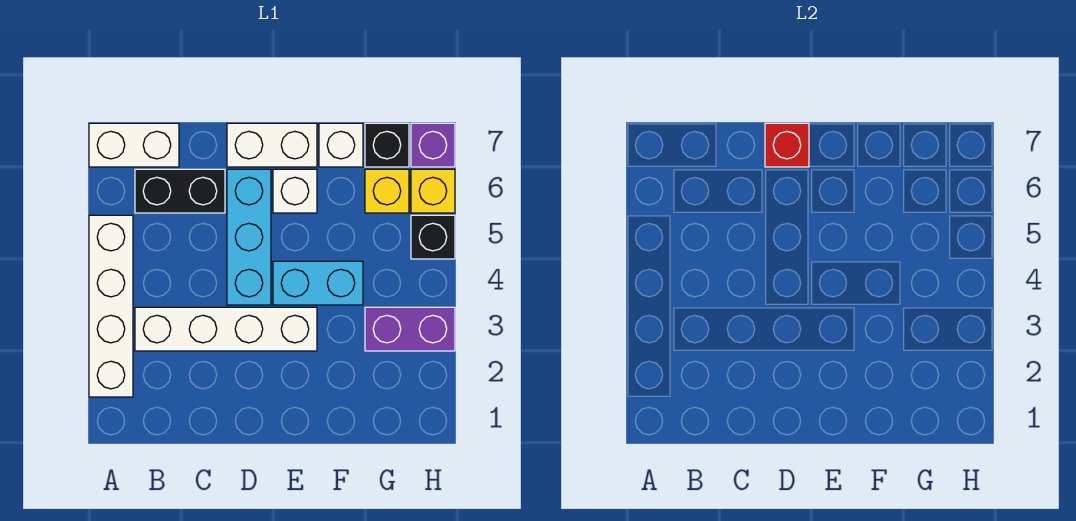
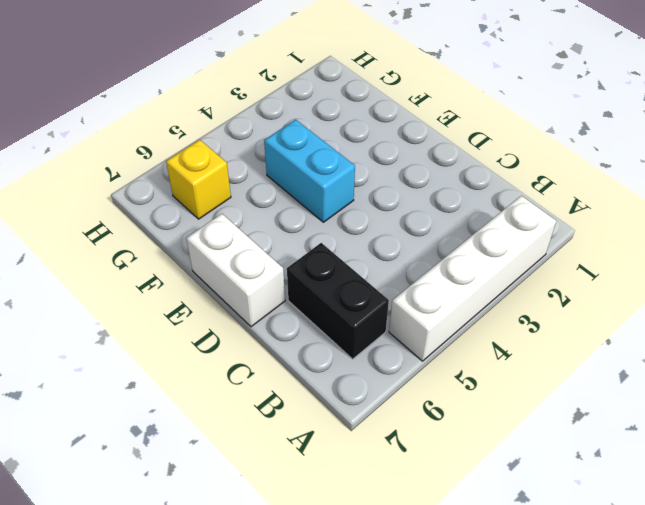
none -> white 1x2 brick [89,123,179,167]
none -> white 1x4 brick [135,307,317,351]
none -> cyan 1x3 brick [227,169,271,305]

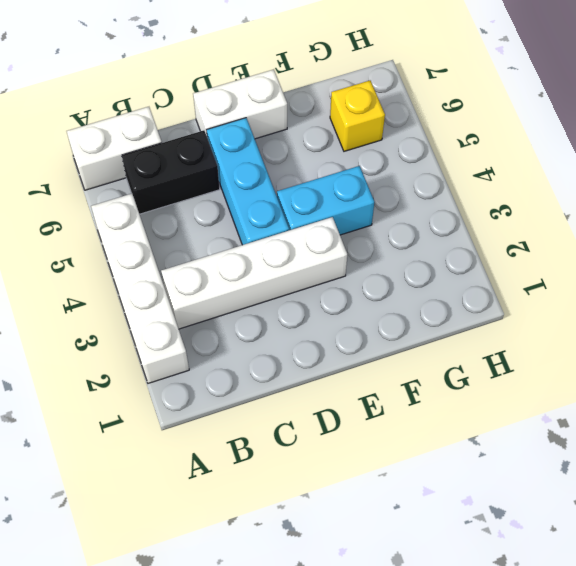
none -> white 1x1 brick [273,169,317,213]
none -> white 1x1 brick [319,123,363,167]
none -> purple 1x2 brick [365,307,455,351]

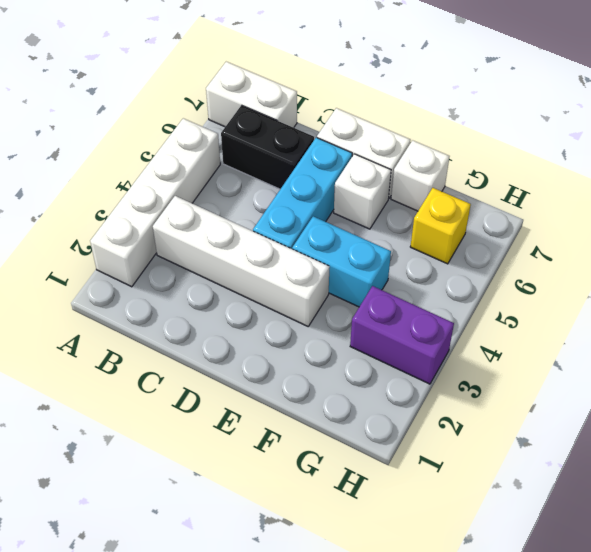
none -> black 1x1 brick [365,123,409,167]
none -> black 1x1 brick [411,215,455,259]
none -> yellow 1x1 brick [411,169,455,213]

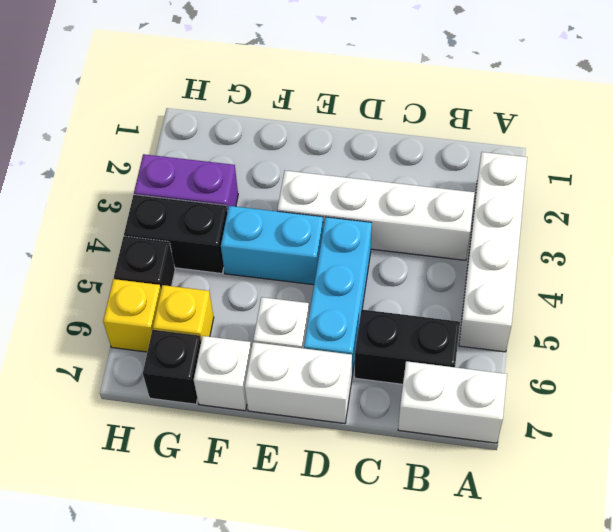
black 1x2 brick [124,195,227,273] -> none
none -> purple 1x1 brick [411,123,455,167]
none -> red 1x1 brick [765,123,809,167]

